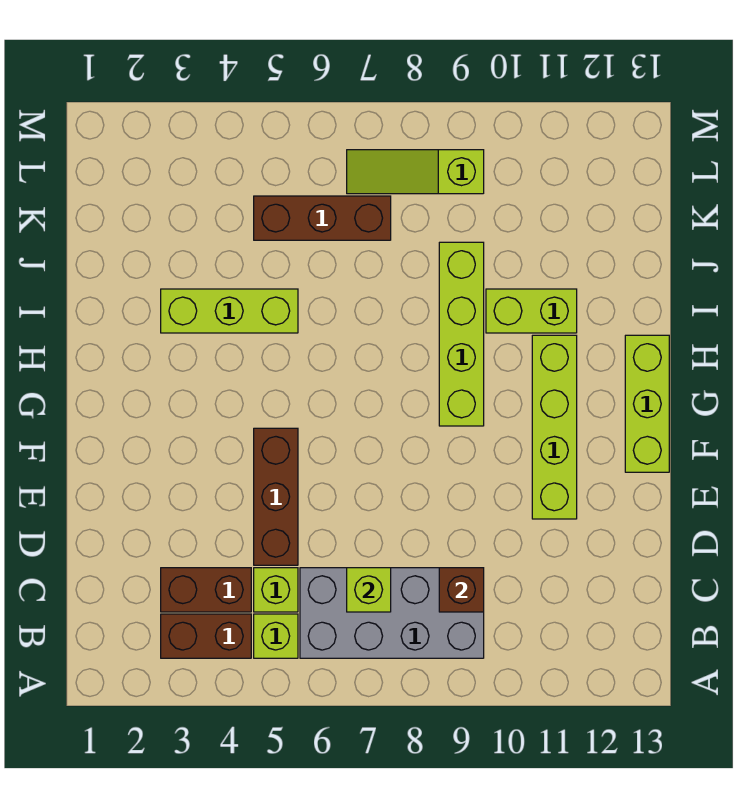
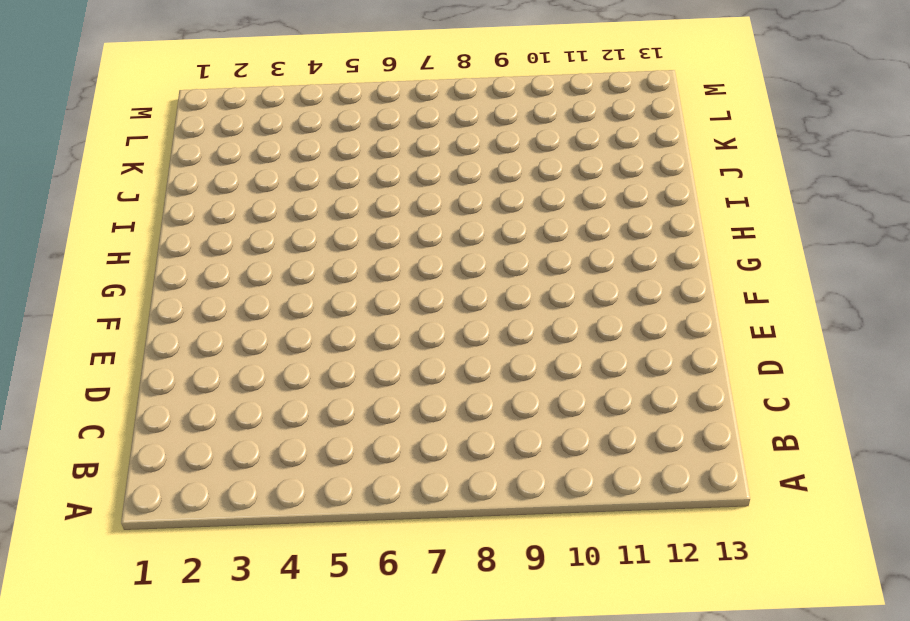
none -> brown 1x2 brick [161,614,251,658]
none -> lime 1x1 brick [254,614,298,658]
none -> grey 2x4 brick [300,568,484,658]

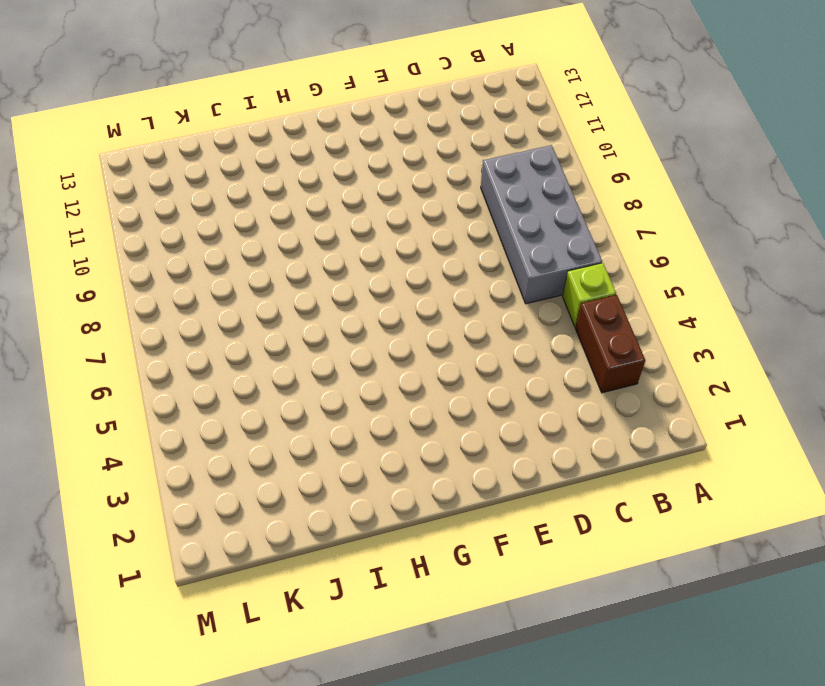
none -> brown 1x2 brick [161,568,251,612]
none -> lime 1x1 brick [254,568,298,612]
none -> brown 1x3 brick [254,428,298,565]

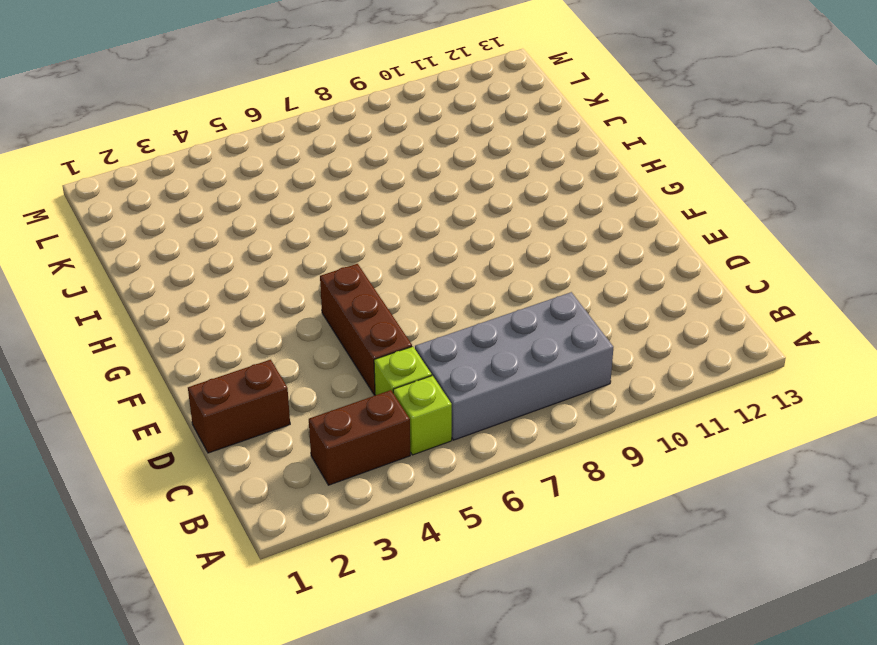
brown 1x2 brick [188,360,290,453] -> brown 1x2 brick moved to [161,568,251,612]
none -> lime 1x4 brick [532,335,577,519]
none -> lime 1x3 brick [625,335,669,472]
none -> lime 1x4 brick [439,242,484,426]

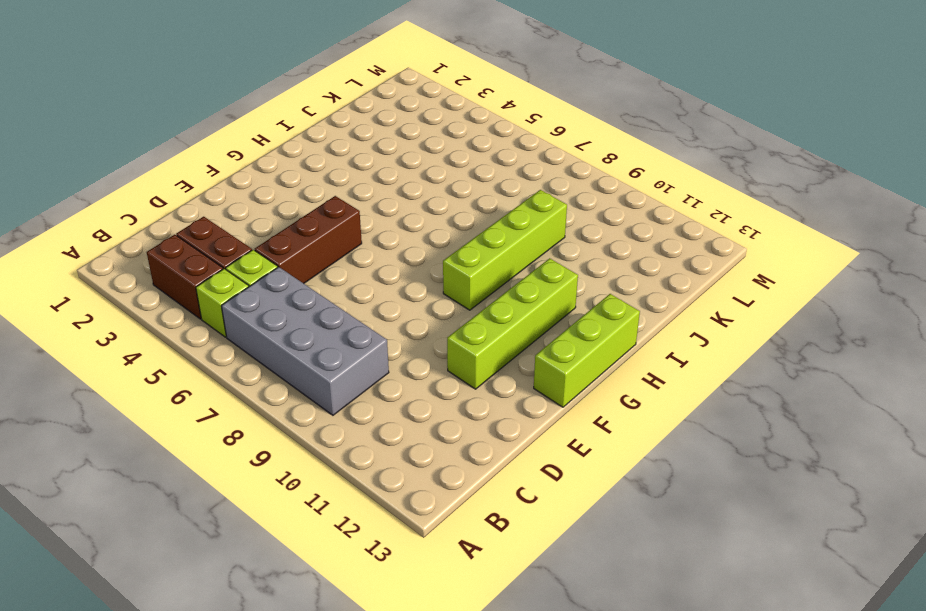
none -> lime 1x3 brick [161,289,298,333]
none -> lime 1x2 brick [486,289,577,333]
none -> brown 1x3 brick [254,196,391,240]

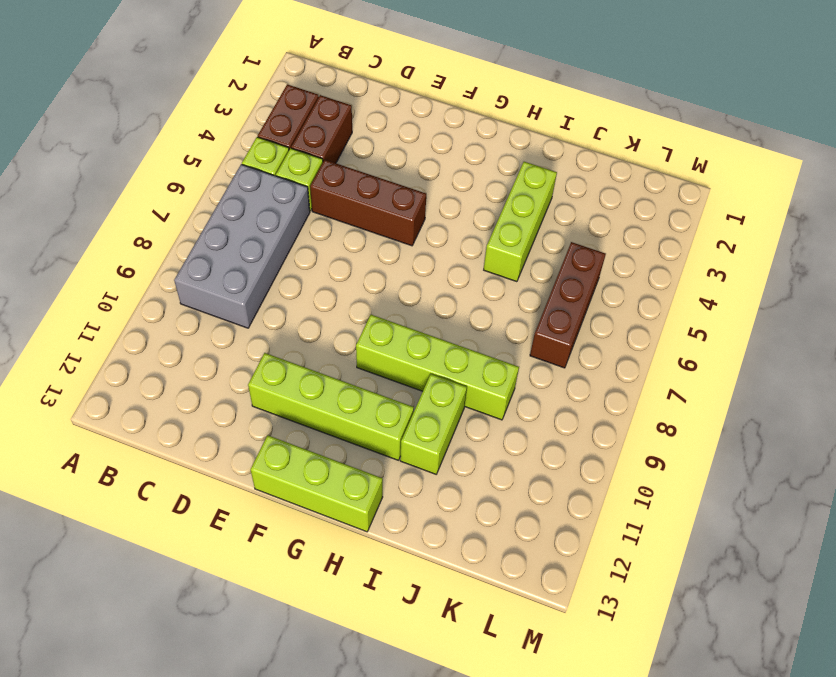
none -> lime 1x3 slope [347,150,484,194]
none -> lime 1x1 brick [347,568,391,612]
none -> brown 1x1 brick [439,568,484,612]

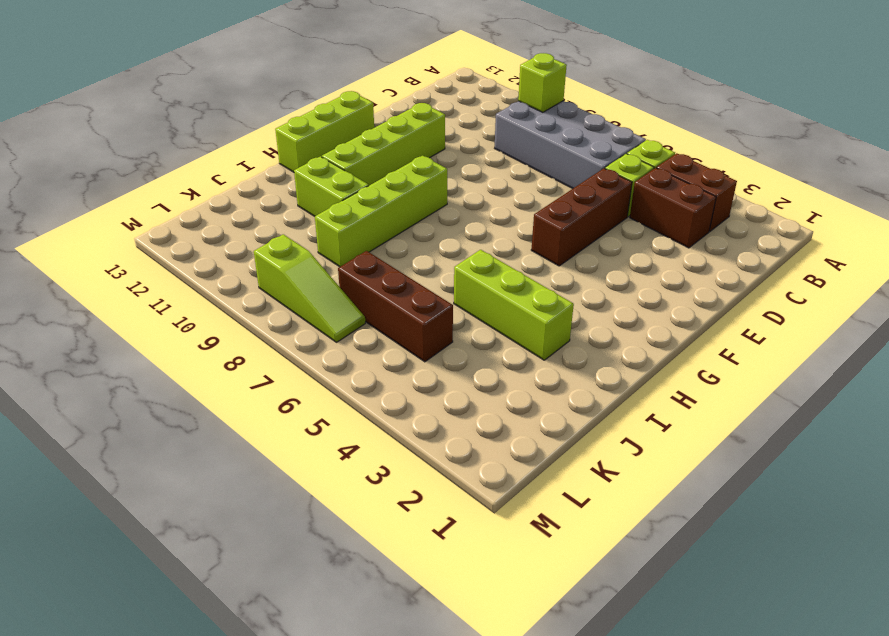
lime 1x1 brick [518,53,567,112] -> lime 1x1 brick moved to [347,568,391,612]
none -> brown 1x1 brick [439,568,484,612]

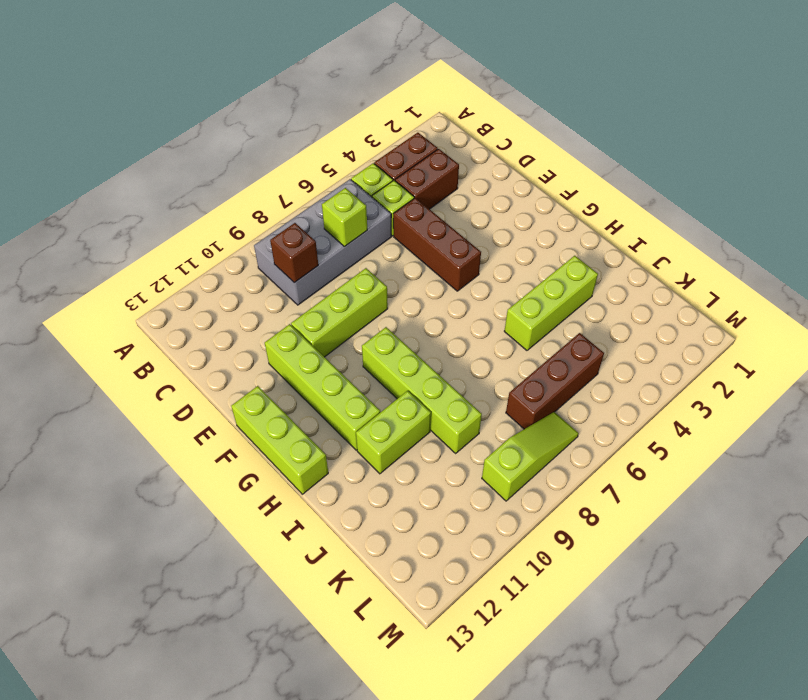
lime 1x3 brick [291,268,388,357] -> none

